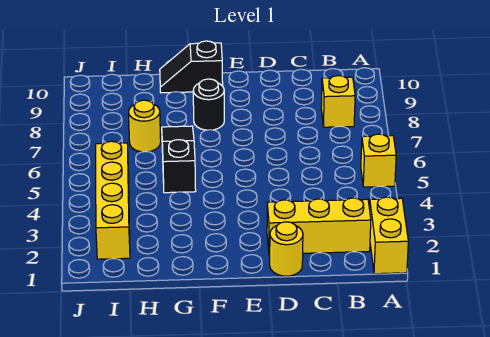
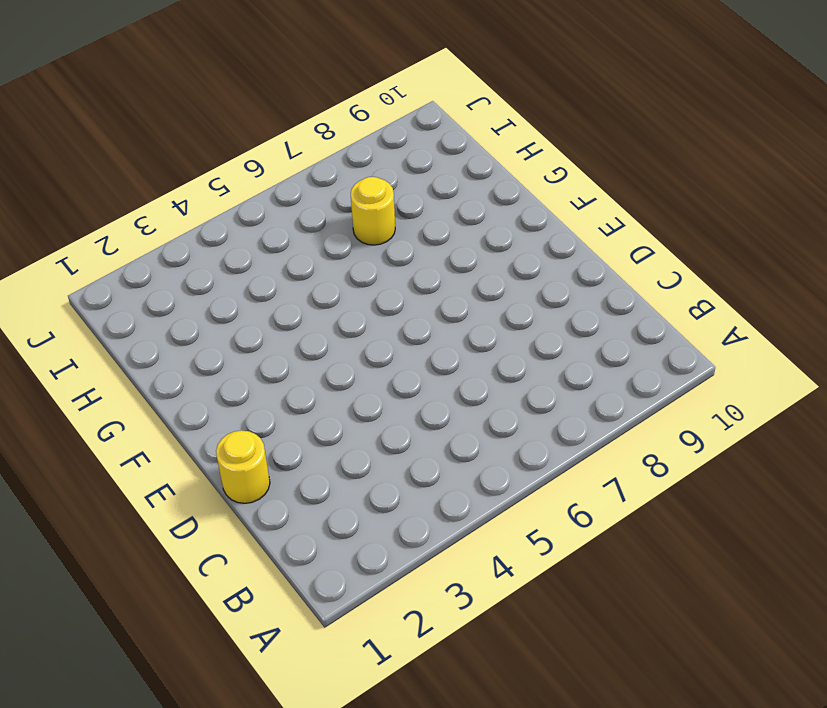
none -> yellow 1x2 brick [370,197,408,274]
none -> yellow 1x1 brick [361,134,396,187]

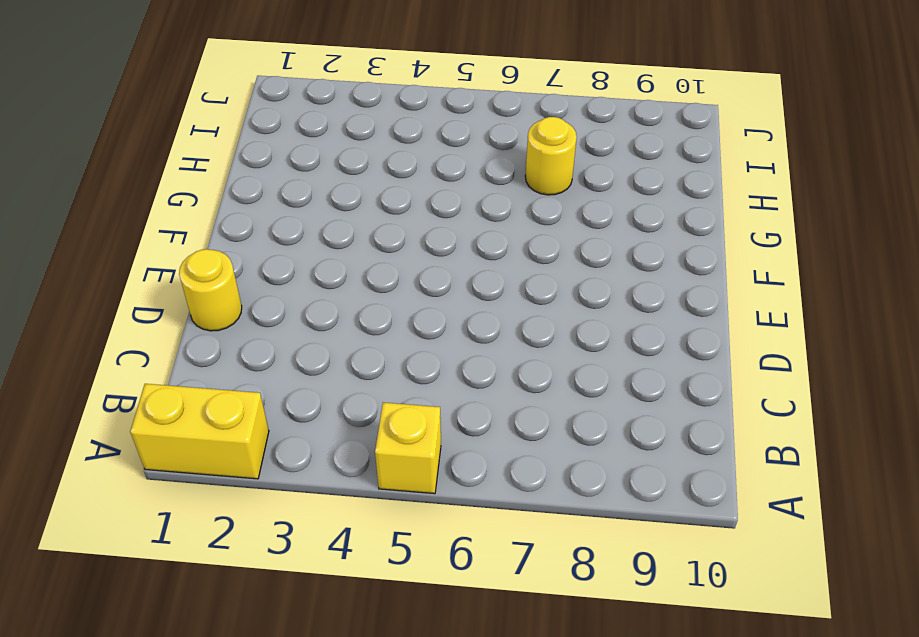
none -> yellow 1x3 brick [267,198,371,254]
none -> yellow 1x1 brick [321,76,355,127]

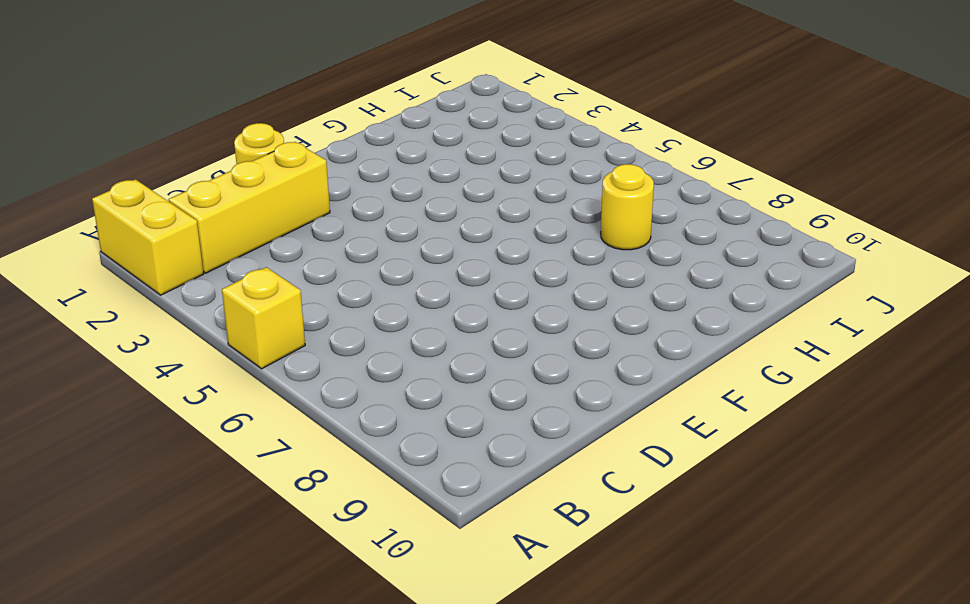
none -> yellow 1x1 brick [321,76,355,127]
none -> black 1x1 round brick [193,79,224,130]

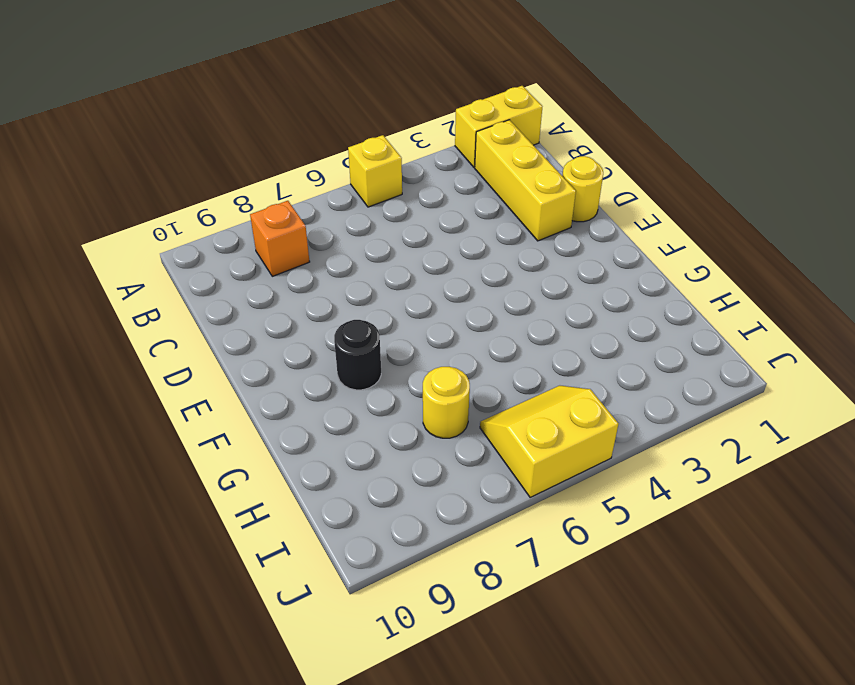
orange 1x1 brick [250,201,310,276] -> yellow 1x1 brick [321,76,355,127]
yellow 2x2 slope [480,386,619,498] -> yellow 1x4 brick [96,141,130,259]
none -> black 1x2 slope [160,41,223,93]
none -> black 1x3 slope [162,126,196,193]

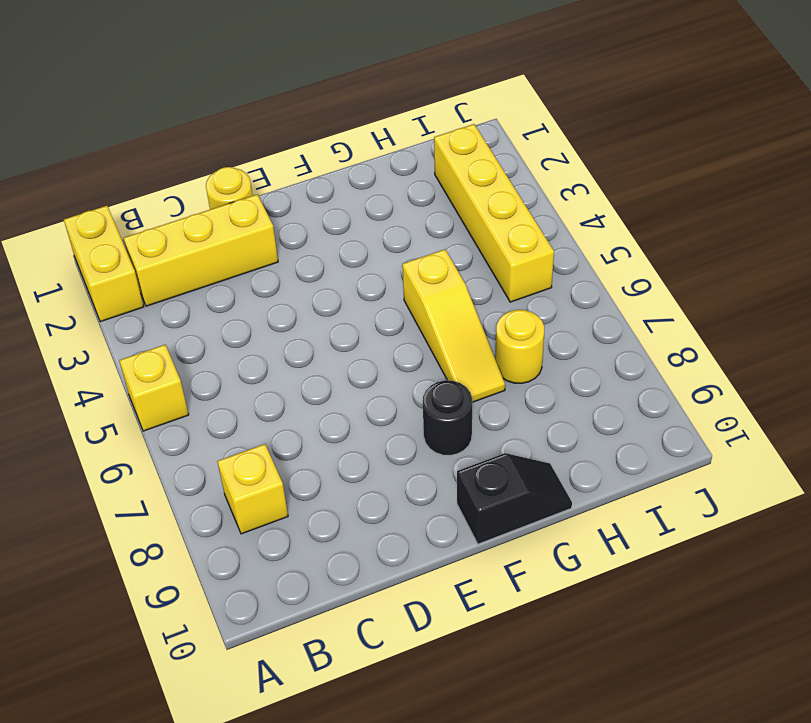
yellow 1x3 slope [402,249,505,402] -> black 1x3 slope [162,126,196,193]

